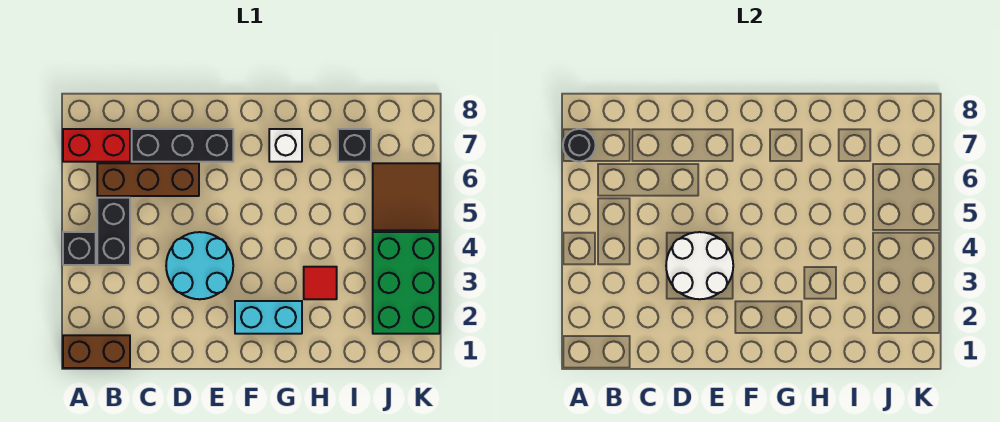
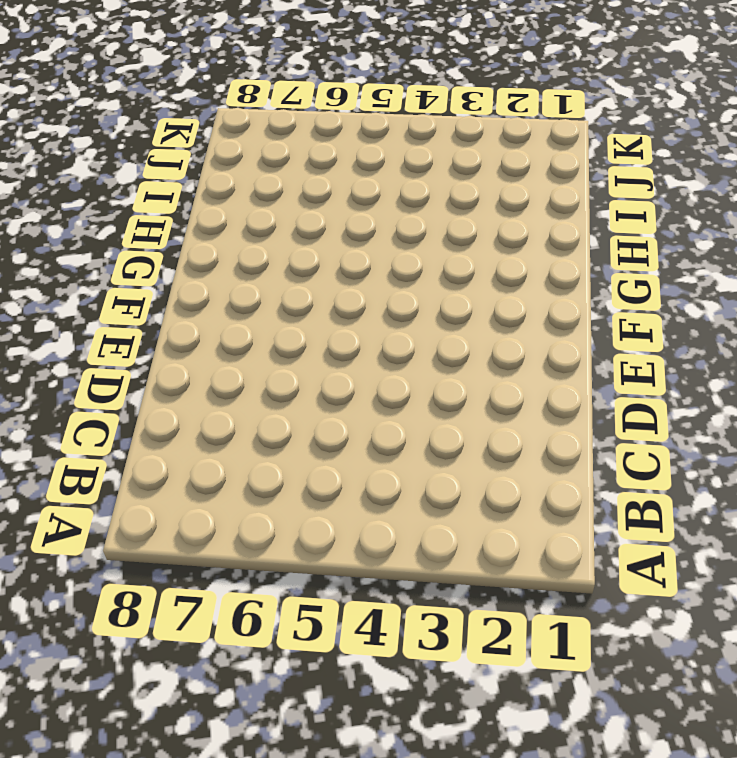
none -> brown 1x2 brick [63,335,130,368]
none -> black 1x1 brick [63,232,96,265]
none -> red 1x2 brick [63,129,130,162]

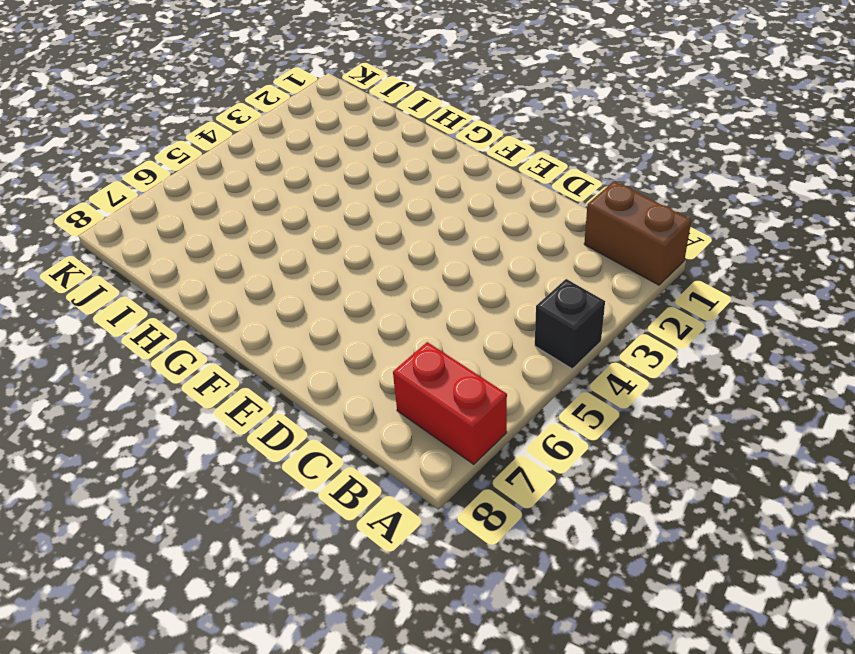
none -> black 1x2 brick [97,198,130,265]
none -> brown 1x3 brick [97,163,199,196]
none -> black 1x3 brick [132,129,233,162]

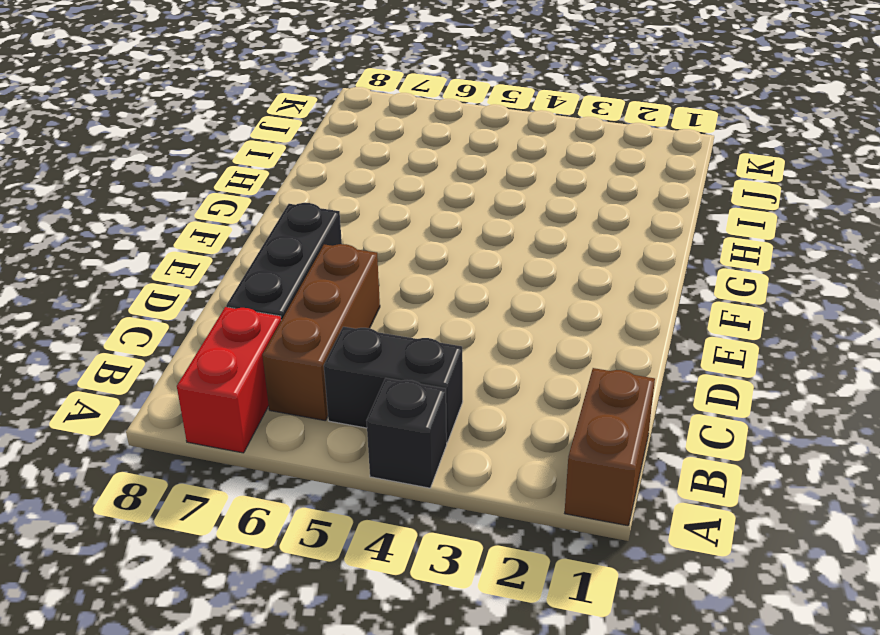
none -> cyan 2x2 round brick [166,232,233,299]
none -> cyan 1x2 brick [235,301,302,334]
none -> white 1x1 brick [269,129,302,162]

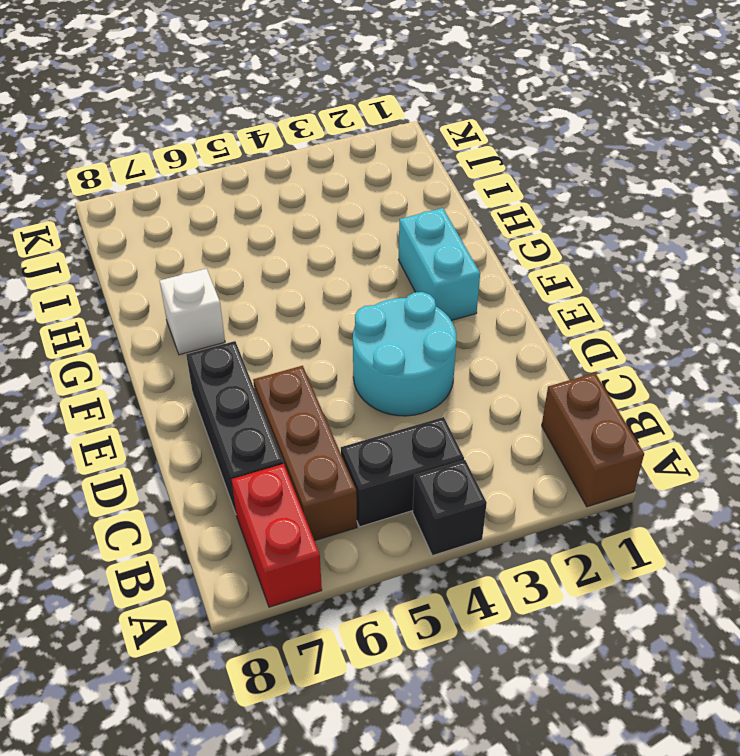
none -> red 1x1 tile [304,267,337,299]
none -> black 1x1 brick [338,129,371,162]
none -> green 2x3 brick [373,232,440,334]

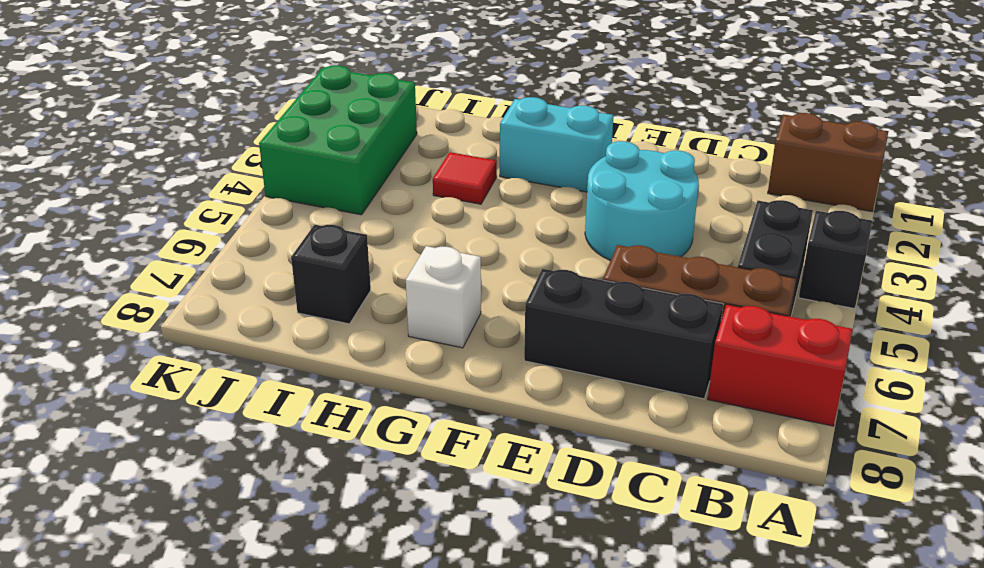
none -> brown 2x2 tile [373,163,440,230]
none -> black 1x1 round brick [563,129,596,162]
none -> white 2x2 round brick [666,232,733,299]

